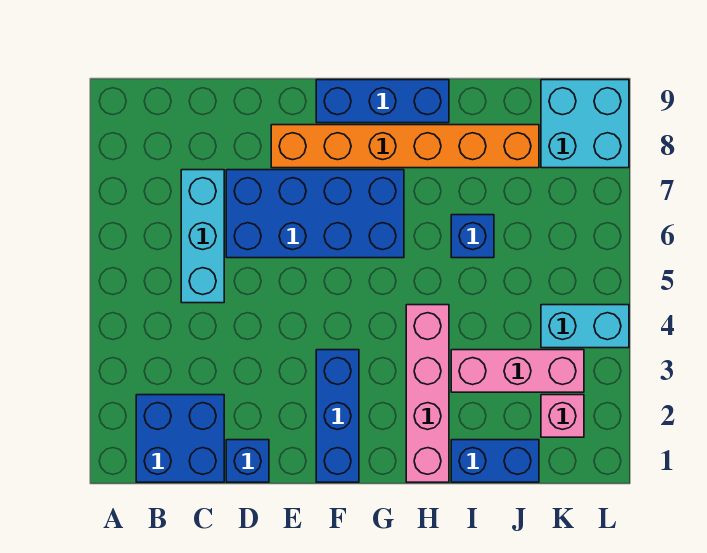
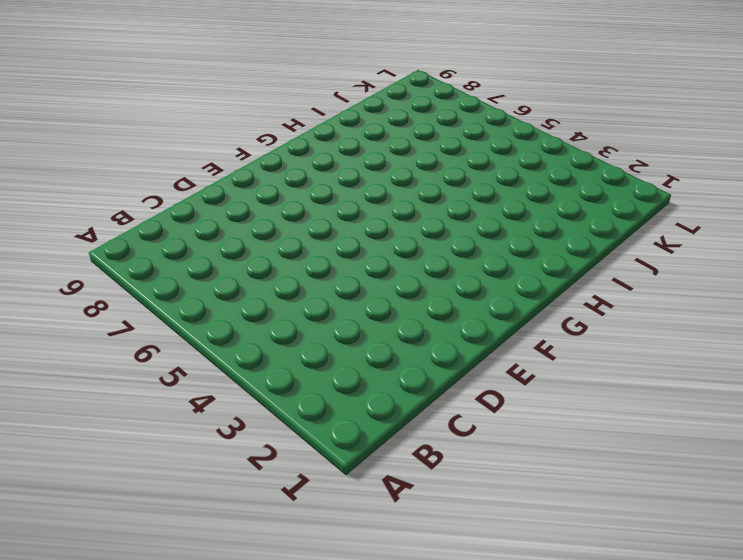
none -> blue 2x2 brick [136,395,224,482]
none -> cyan 1x3 brick [181,170,224,303]
none -> blue 1x1 brick [226,440,269,482]

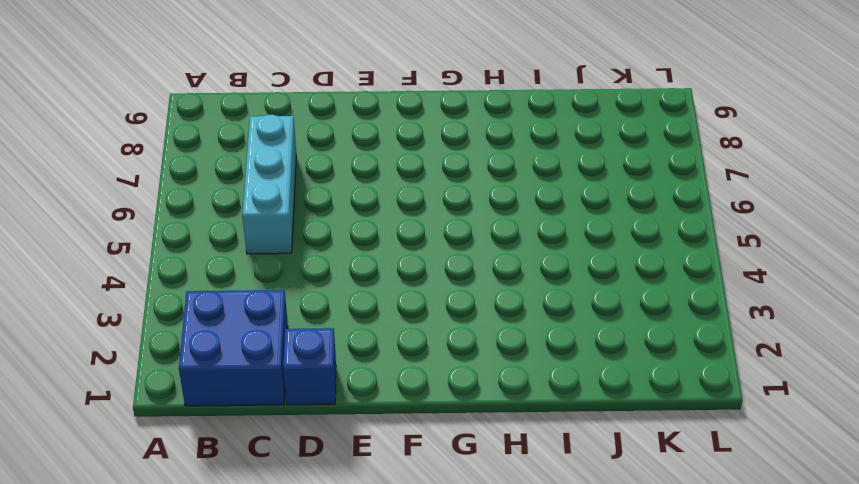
none -> blue 2x4 brick [226,170,404,258]
none -> orange 1x6 brick [271,125,539,168]
none -> blue 1x3 brick [316,350,359,482]

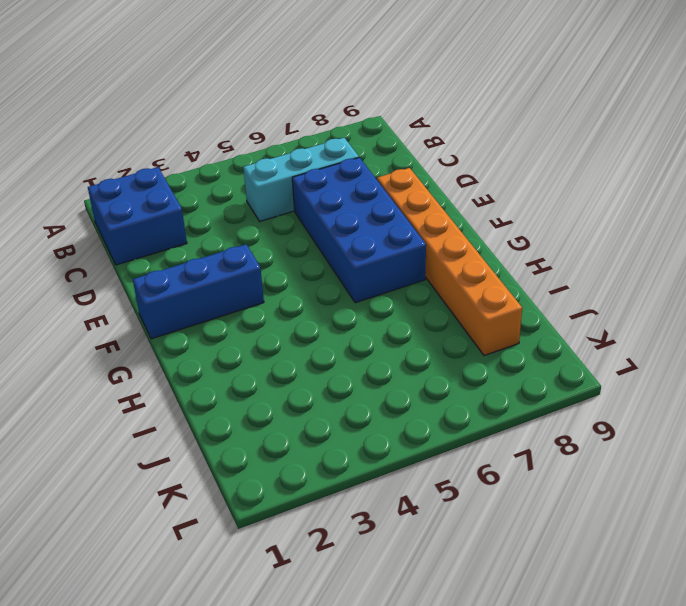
none -> blue 1x1 brick [226,440,269,482]
none -> blue 1x3 brick [316,80,449,123]
none -> pink 1x4 brick [406,305,449,482]

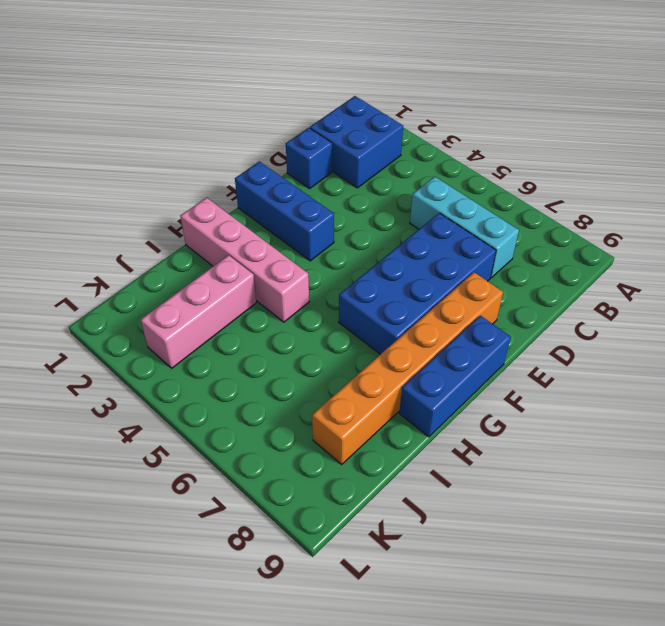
none -> blue 1x2 brick [451,440,539,482]
none -> blue 1x1 brick [451,215,494,258]
none -> pink 1x1 brick [541,395,584,437]

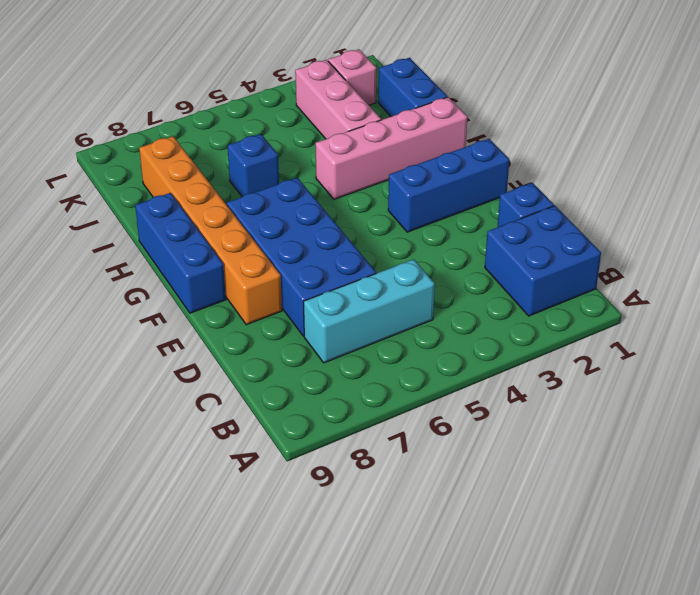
none -> cyan 1x2 brick [541,305,629,348]
none -> cyan 2x2 brick [541,80,629,168]

